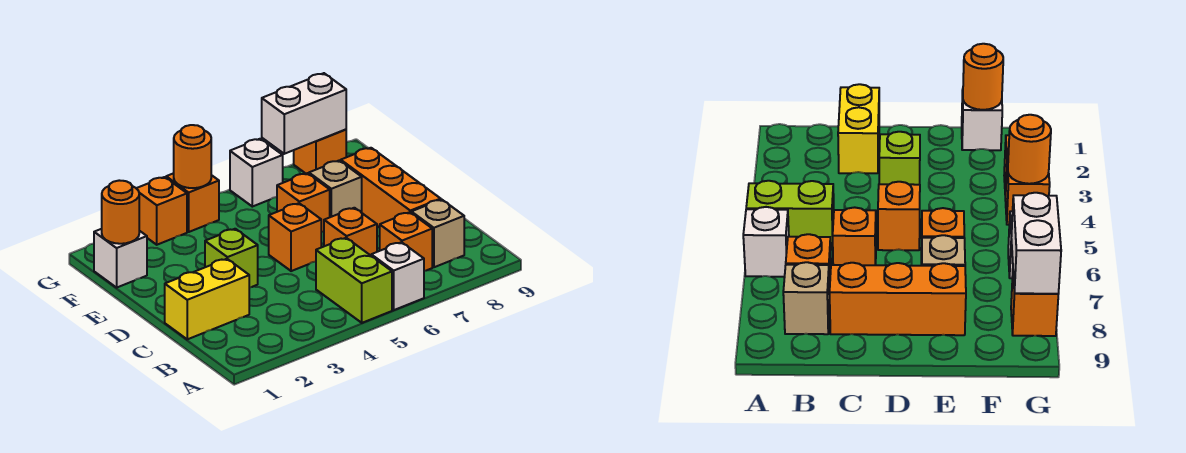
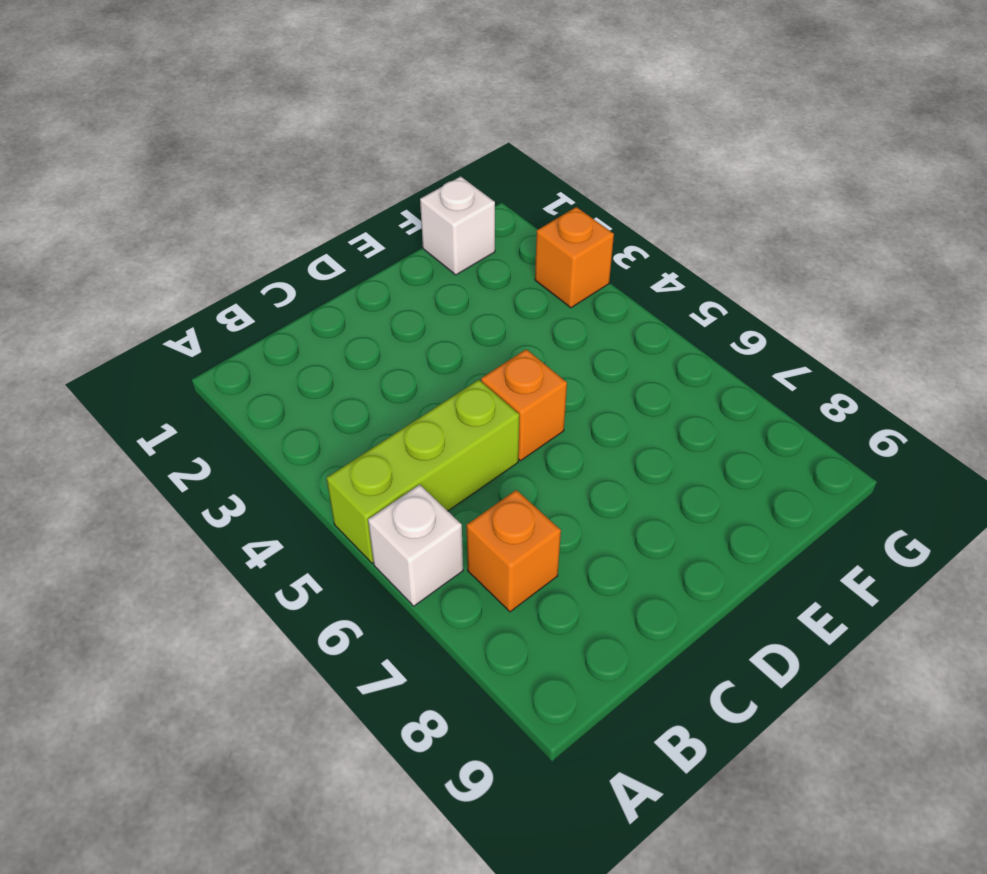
lime 1x3 brick [327,380,519,563] -> lime 1x2 brick [316,238,392,323]
none -> tan 1x1 brick [411,199,464,267]
none -> yellow 1x2 brick [165,259,249,339]
none -> orange 1x1 brick [324,208,377,255]

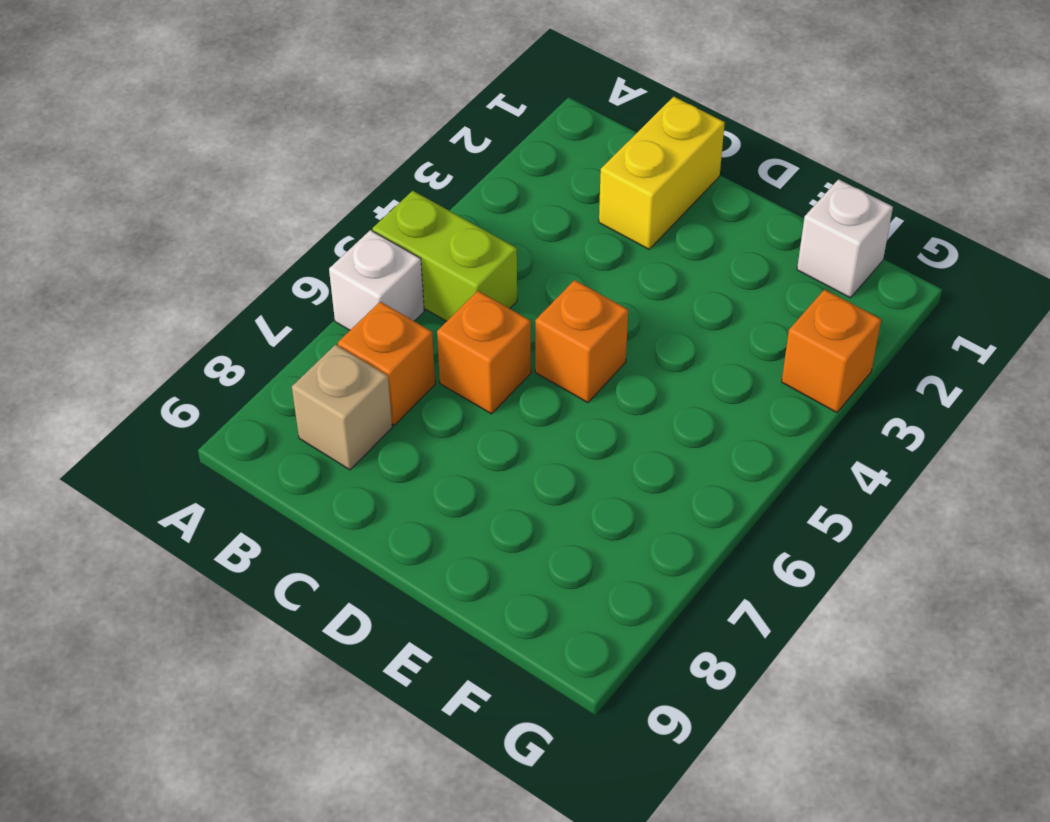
none -> orange 1x3 brick [341,148,441,228]
none -> lime 1x1 brick [205,229,258,288]
none -> orange 1x1 brick [277,173,330,232]

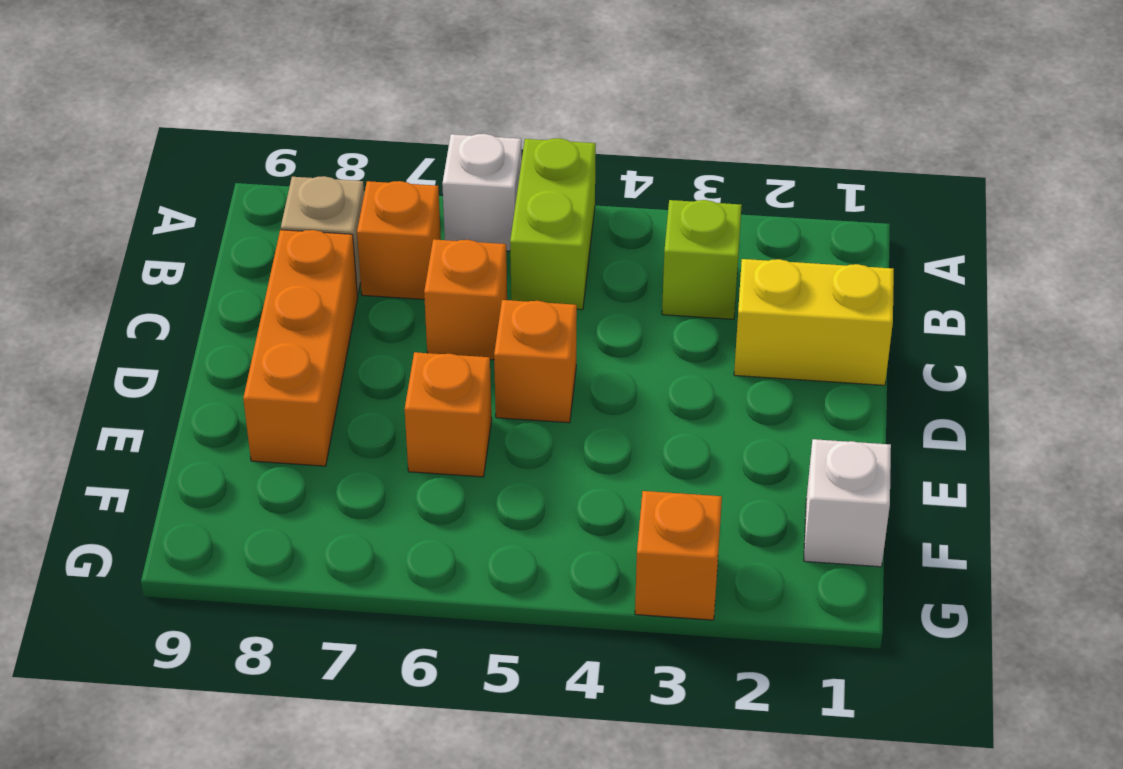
lime 1x1 brick [662,200,742,319] -> lime 1x1 brick moved to [205,229,258,288]
none -> tan 1x1 brick [309,161,362,217]
none -> orange 1x1 brick [166,173,219,232]
none -> white 1x1 brick [230,139,283,207]

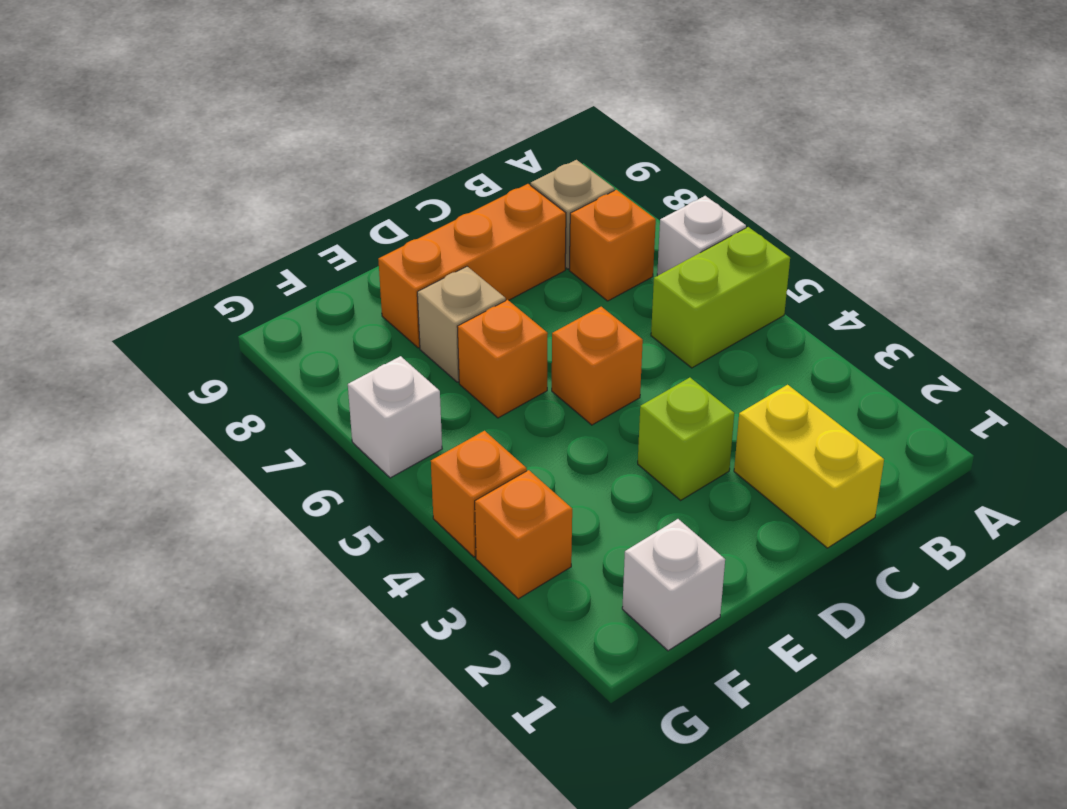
none -> orange 1x1 brick [324,208,377,255]
none -> orange 1x1 brick [294,129,346,174]
none -> orange 1x1 round brick [102,180,139,244]

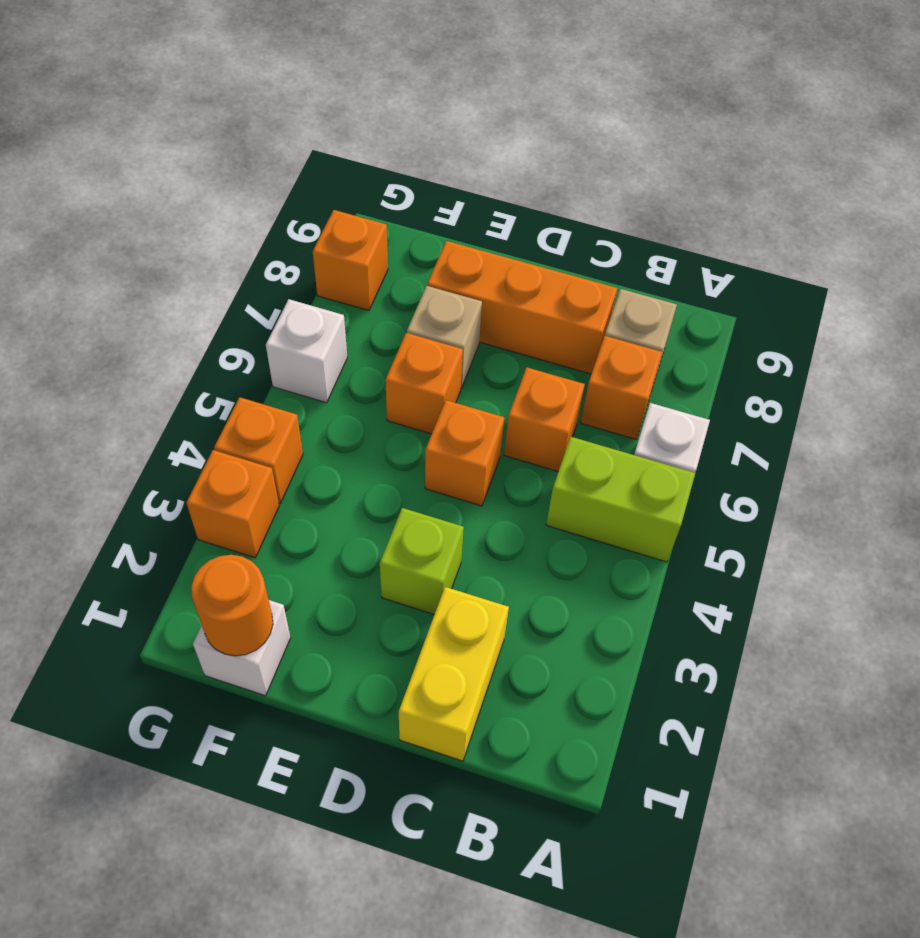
none -> orange 1x1 round brick [174,125,211,188]
none -> white 1x2 brick [262,73,346,154]

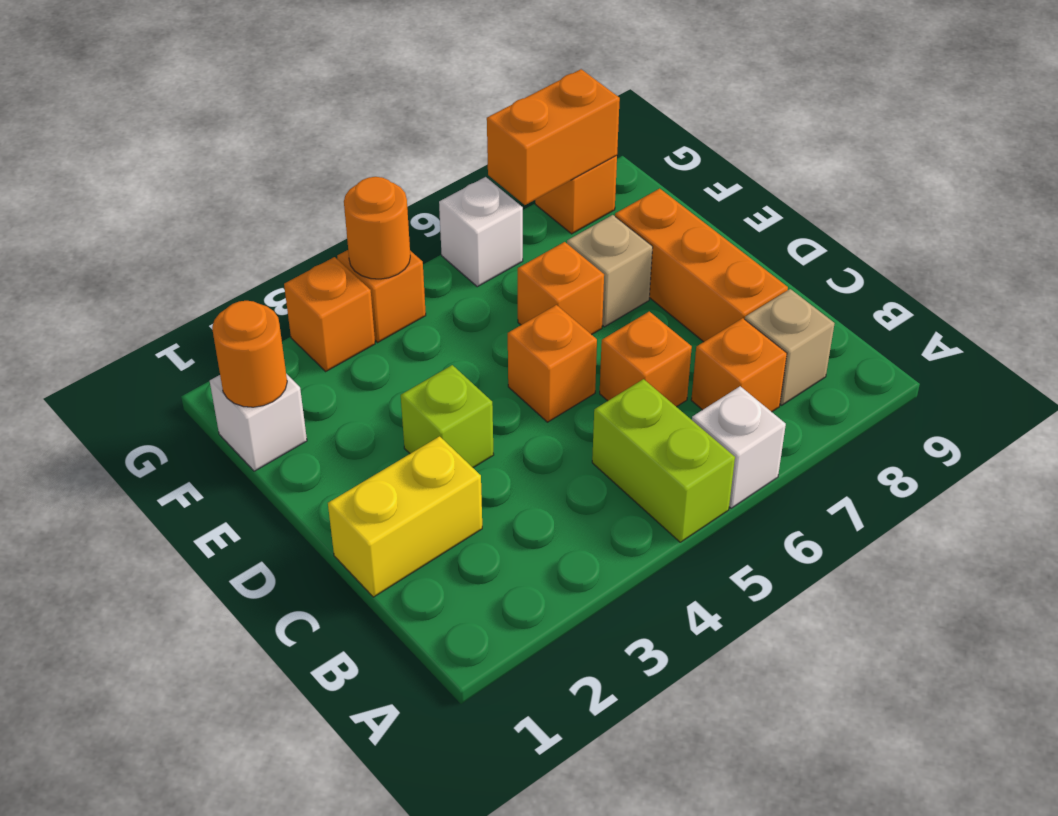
orange 1x2 brick [487,69,620,205] -> white 1x2 brick [262,73,346,154]

